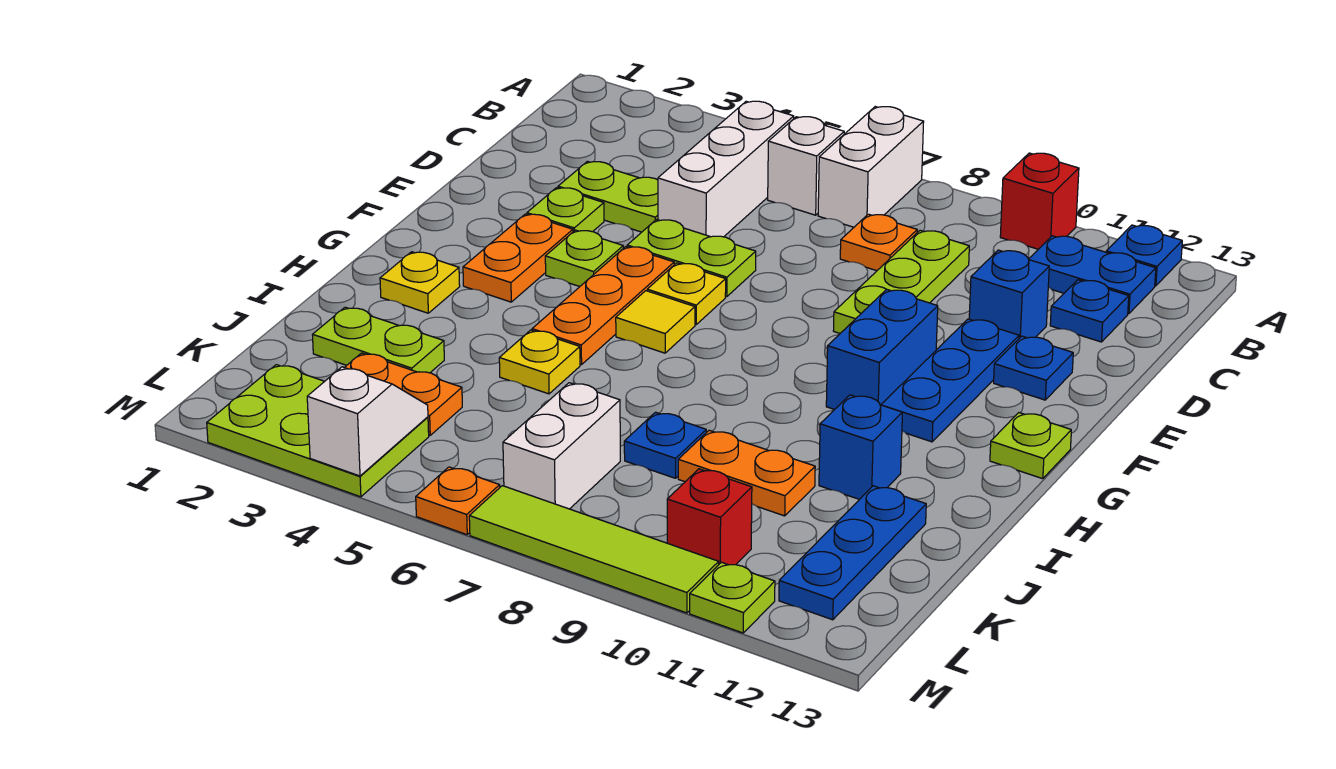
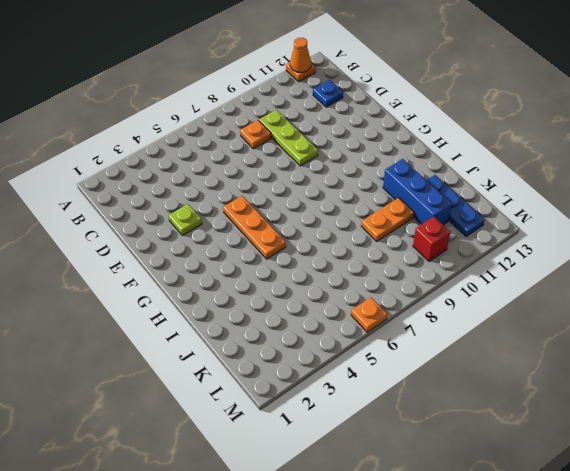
orange 1x1 plate [286,62,315,82] -> blue 1x1 plate [1106,225,1182,286]
orange 1x1 cone [290,38,311,73] -> none
blue 1x3 brick [383,159,452,225] -> blue 1x1 brick [819,395,902,499]
none -> white 1x2 brick [818,107,924,227]
none -> red 1x1 brick [1000,153,1079,249]
none -> white 1x3 brick [658,101,794,237]
none -> white 1x1 brick [768,117,844,215]

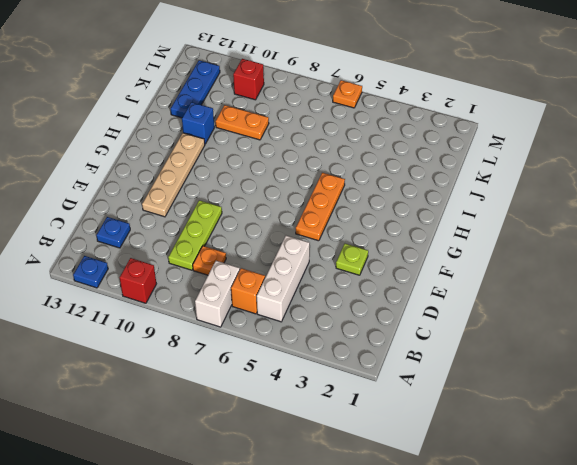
orange 1x1 brick [231,268,265,314] -> white 1x1 brick [768,117,844,215]
tan 1x4 plate [142,133,205,217] -> blue 1x3 plate [881,319,1019,442]
none -> blue 1x2 plate [1029,236,1156,314]
none -> lime 1x2 plate [558,161,658,232]
none -> blue 1x1 brick [969,250,1049,338]
none -> lime 1x2 plate [627,219,756,297]

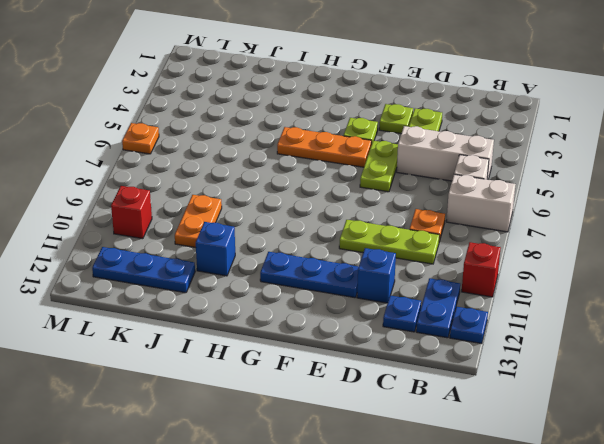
none -> blue 1x1 plate [994,336,1073,400]
none -> orange 1x2 plate [463,214,573,302]
none -> yellow 1x1 plate [647,263,726,325]
none -> blue 1x2 brick [826,289,938,410]

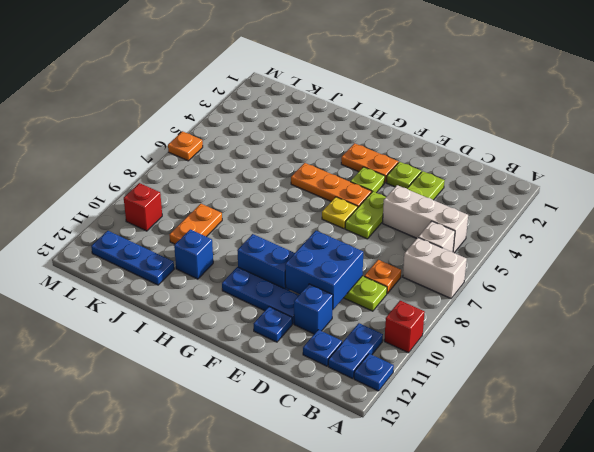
blue 2x2 brick [285,231,363,309] -> none
none -> yellow 1x1 tile [616,291,695,353]
none -> lime 1x1 plate [990,413,1071,479]
none -> yellow 1x1 plate [380,252,460,313]
none -> yellow 1x1 plate [499,330,580,394]

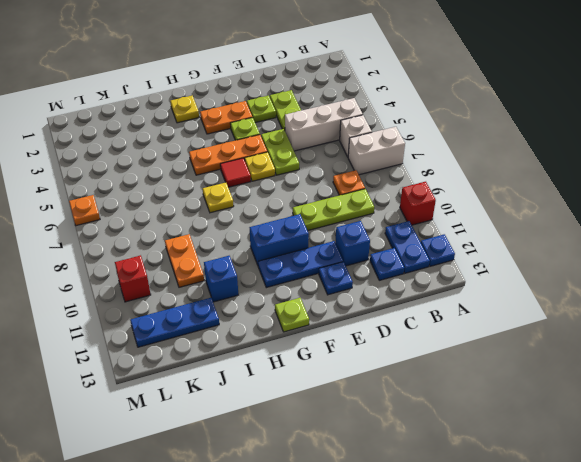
red 1x1 tile [220,158,251,187] -> yellow 1x1 tile [616,291,695,353]
yellow 1x1 plate [203,182,234,213] -> yellow 1x1 plate moved to [499,330,580,394]
none -> lime 1x2 plate [312,307,444,373]
none -> blue 1x1 plate [624,412,706,478]
none -> orange 1x2 plate [344,353,462,435]
none -> white 1x2 brick [503,383,620,509]

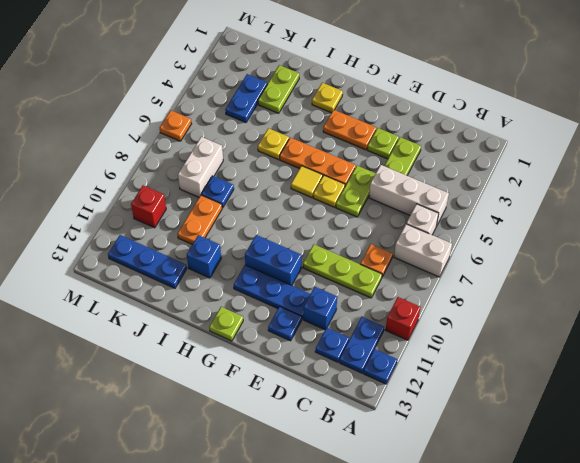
blue 1x2 plate [225,74,267,123] -> orange 1x2 plate [344,353,462,435]
white 1x2 brick [178,137,223,197] -> white 1x2 brick turned to [503,383,620,509]
none -> lime 1x1 plate [545,230,623,286]
none -> lime 2x3 plate [207,365,429,497]
none -> lime 1x4 tile [469,486,719,613]
none -> lime 1x1 plate [690,562,775,633]

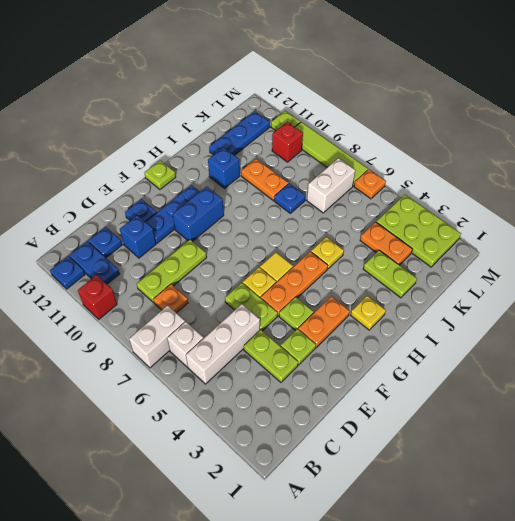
none -> white 1x2 slope [307,367,428,476]

